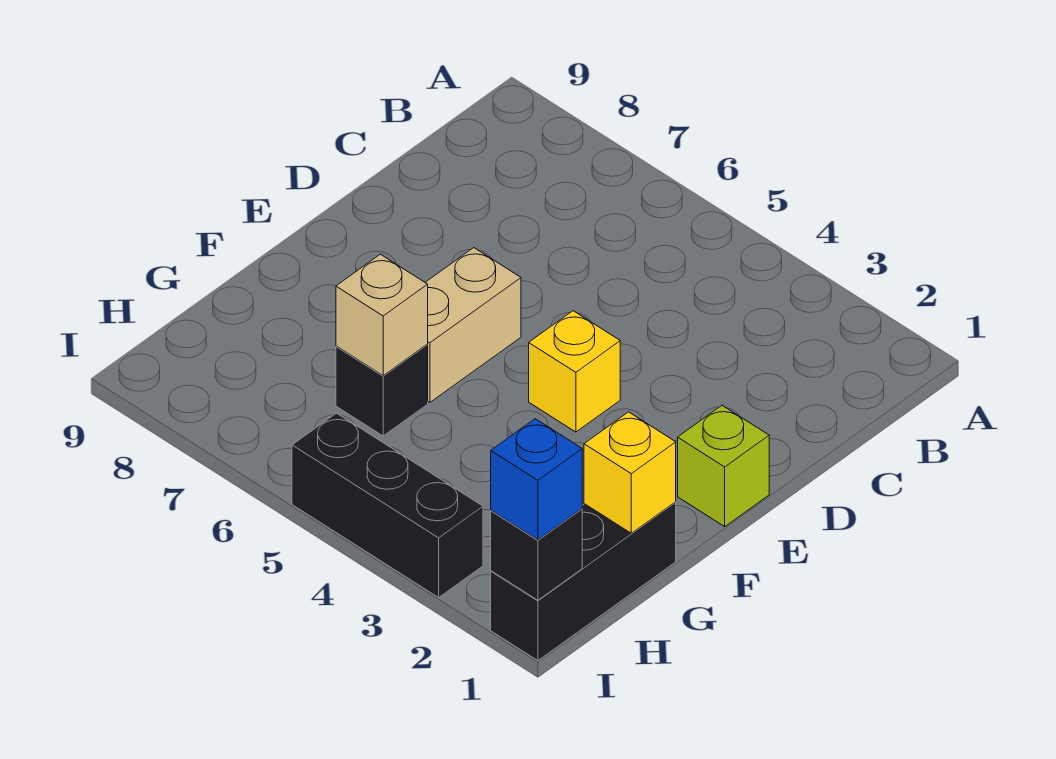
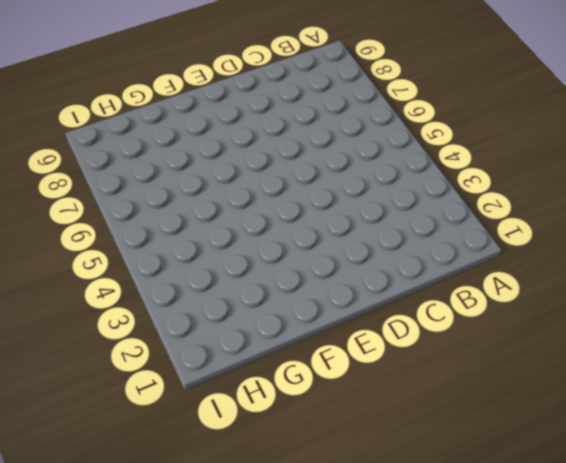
none -> lime 1x1 brick [678,406,769,526]
none -> yellow 1x1 brick [529,311,620,432]

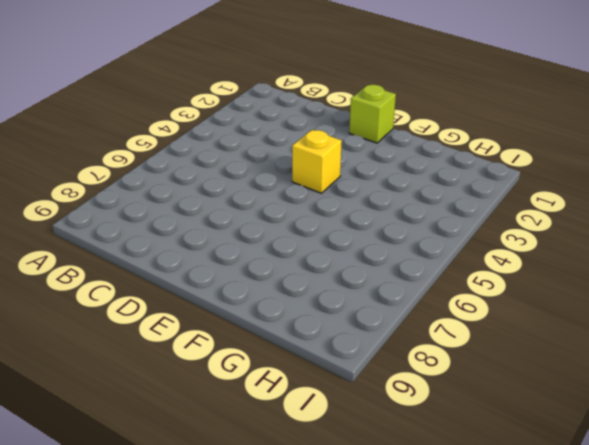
none -> tan 1x2 brick [425,248,521,402]
none -> black 1x3 brick [491,502,676,661]

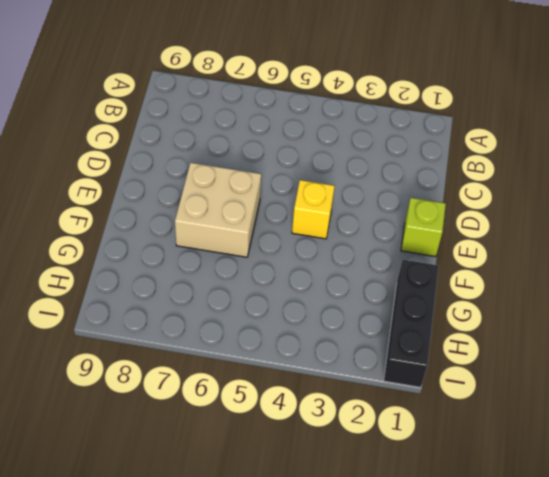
tan 2x2 brick [175,163,261,257] -> tan 1x2 brick [425,248,521,402]
none -> black 1x1 brick [336,345,428,436]
none -> black 1x3 brick [292,413,483,597]

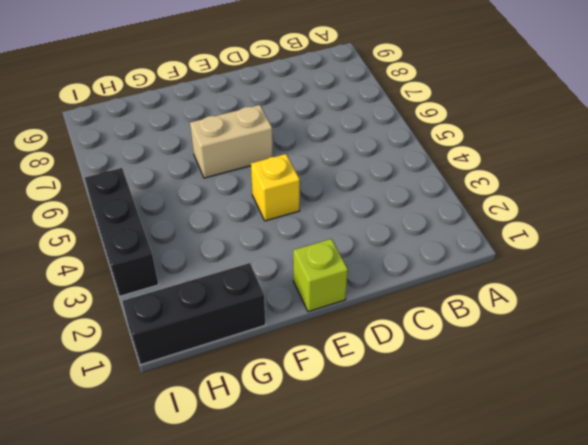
none -> black 1x1 brick [336,345,428,436]
none -> yellow 1x1 brick [584,412,676,533]

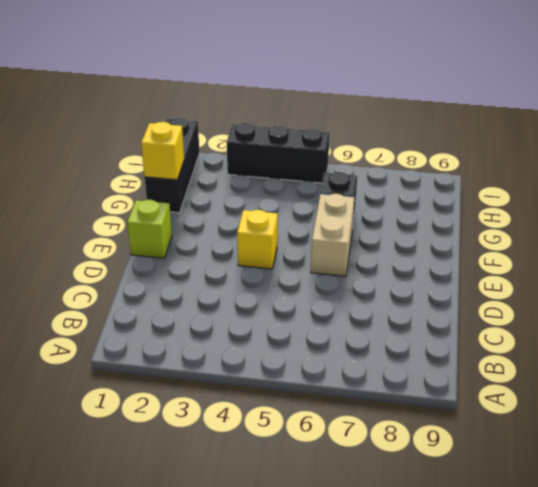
none -> tan 1x1 brick [336,254,428,375]
none -> black 1x1 brick [491,509,582,600]

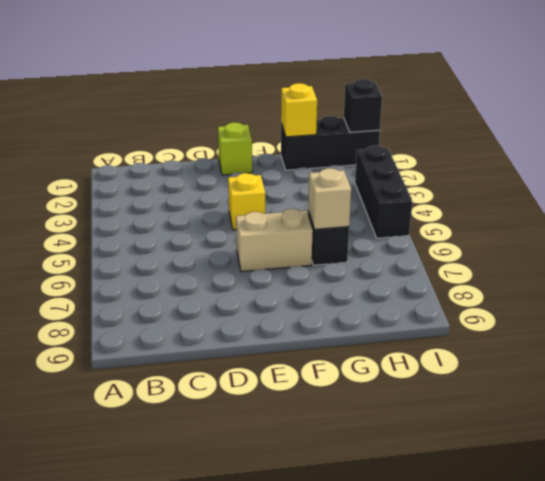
none -> blue 1x1 brick [491,419,582,540]

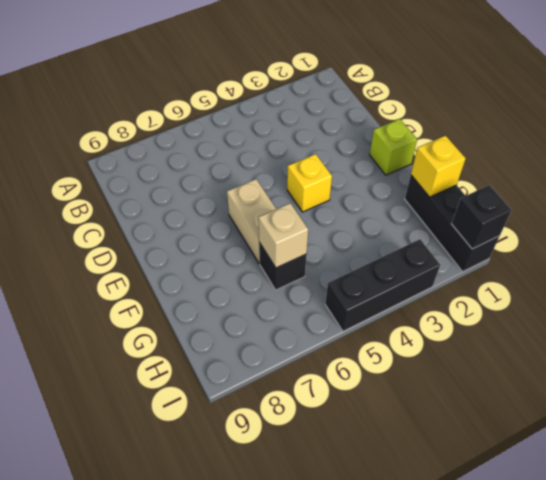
none -> blue 1x1 brick [491,419,582,540]

